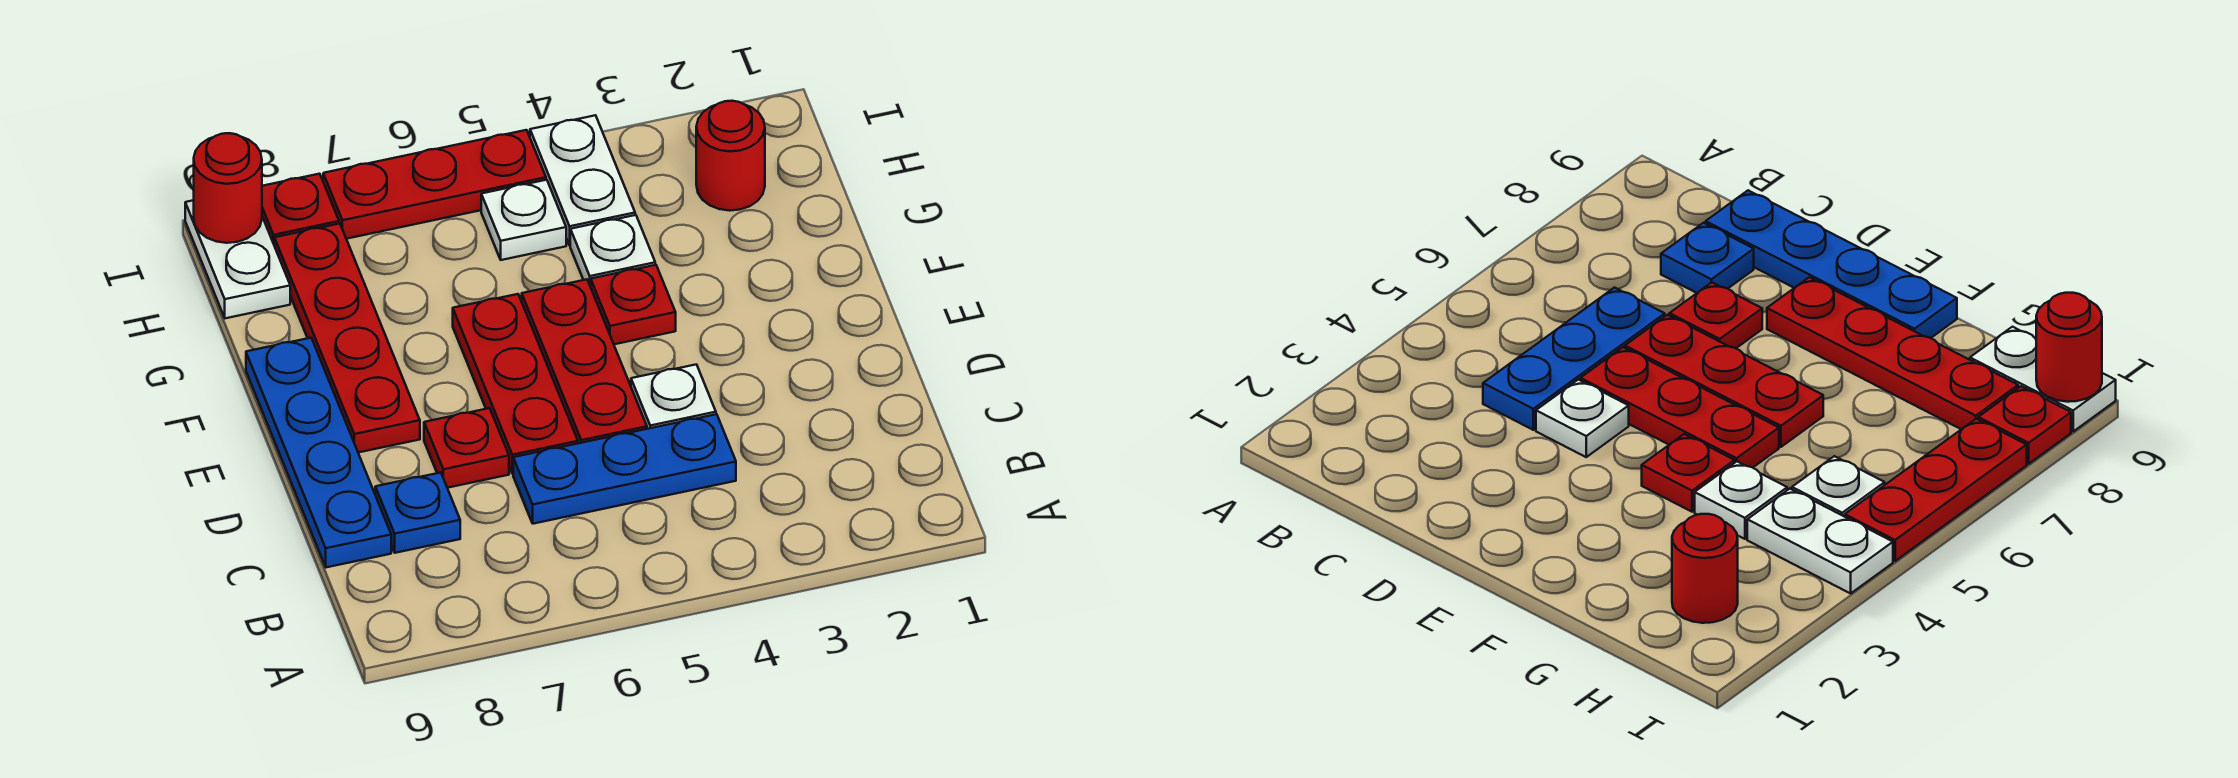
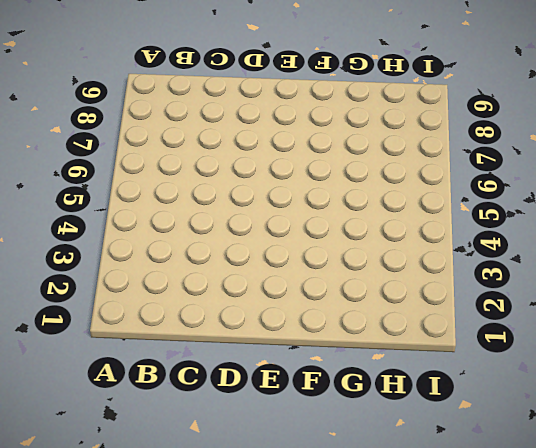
none -> blue 1x3 plate [513,414,736,524]
none -> blue 1x1 plate [375,473,460,553]
none -> blue 1x4 plate [246,338,391,567]

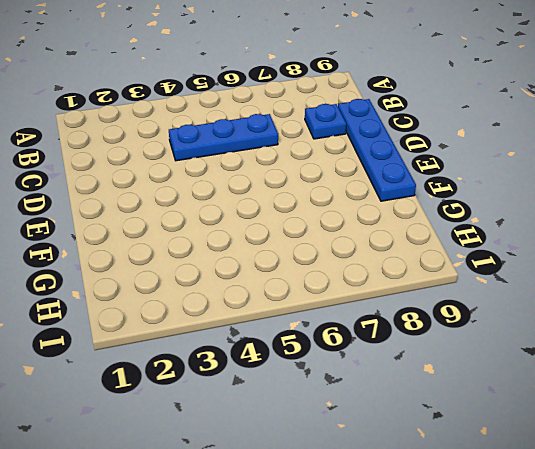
none -> white 1x1 plate [631,364,716,429]
none -> red 1x3 plate [522,279,647,443]
none -> red 1x3 plate [453,294,578,474]

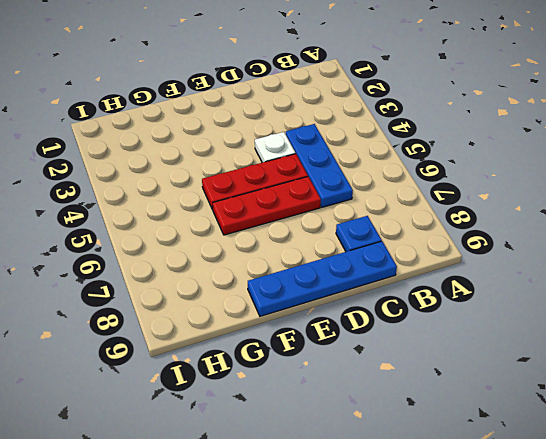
none -> red 1x1 plate [424,408,509,488]
none -> red 1x4 plate [274,224,420,453]
none -> red 1x1 plate [591,265,676,344]

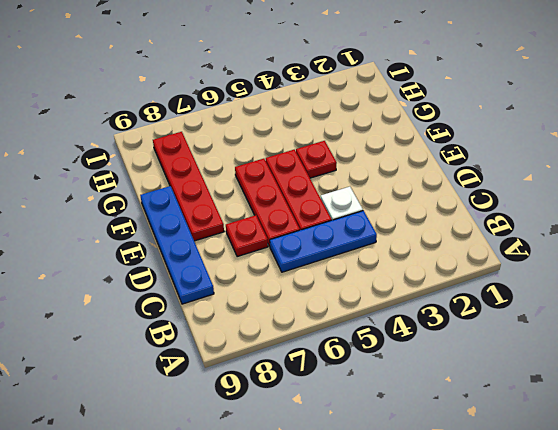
none -> blue 1x1 plate [375,473,460,553]
none -> white 1x1 plate [570,215,655,287]
none -> red 1x1 round brick [696,101,765,211]

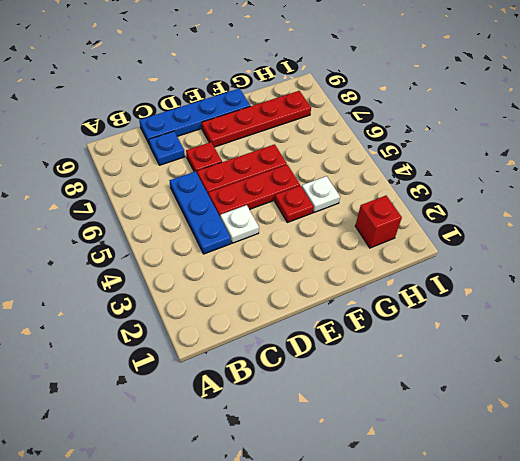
red 1x1 brick [355,196,402,248] -> red 1x1 round brick [696,101,765,211]
none -> white 1x2 plate [530,115,635,245]
none -> white 1x1 plate [481,180,566,260]
none -> white 1x2 plate [185,200,290,318]

